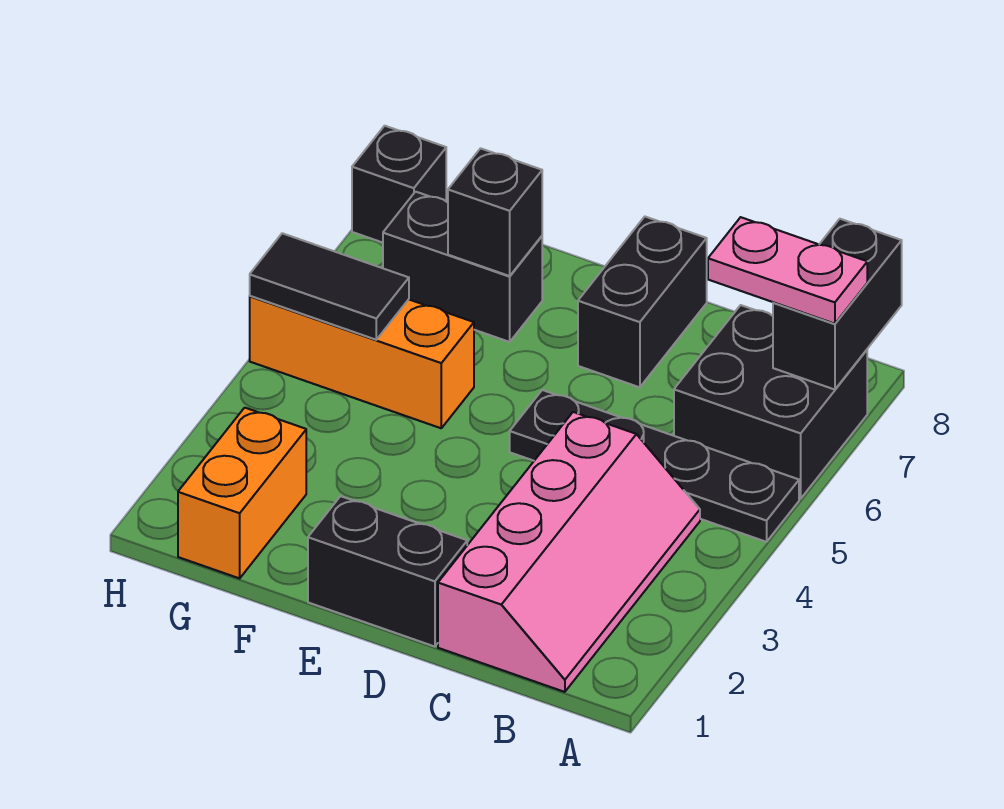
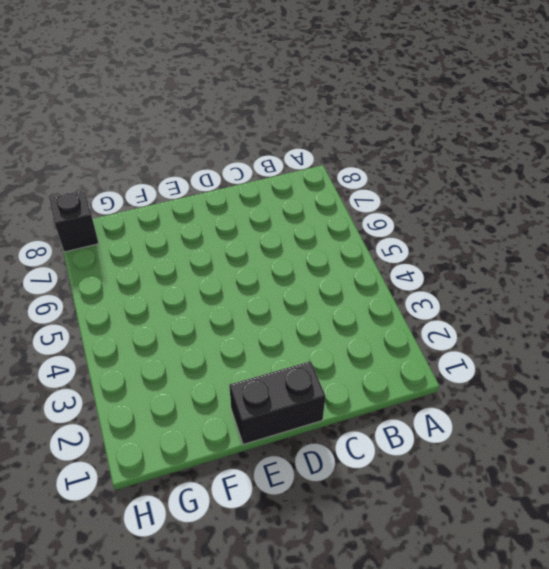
none -> black 1x4 plate [510,390,799,542]
none -> black 2x2 brick [674,305,867,499]
none -> pink 2x4 slope [438,412,700,692]

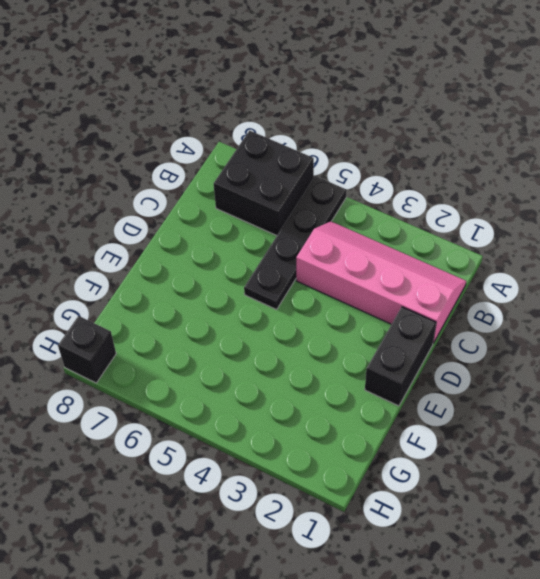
none -> black 1x2 brick [578,217,707,387]
none -> orange 1x3 brick [250,296,474,428]
none -> black 1x2 brick [383,192,542,342]

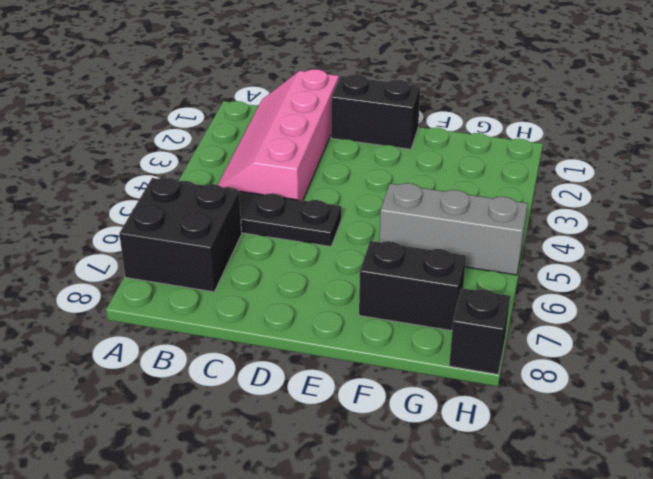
grey 1x3 brick [379,183,528,275] -> orange 1x3 brick [250,296,474,428]
none -> black 1x2 brick [578,217,707,387]
none -> orange 1x2 brick [178,408,306,578]
none -> black 1x2 brick [773,219,902,390]

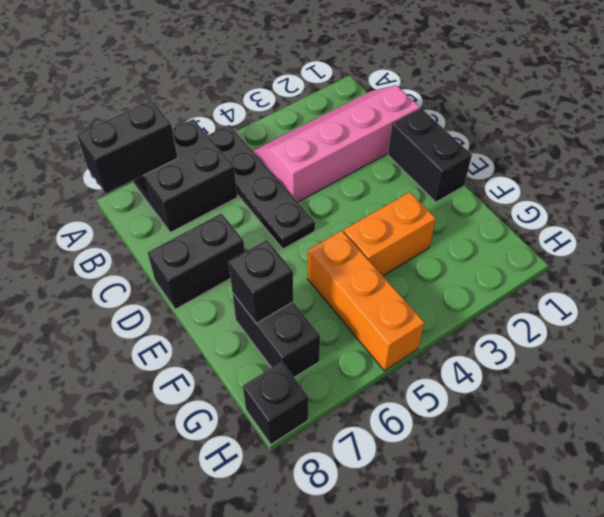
orange 1x2 brick [343,192,436,276] -> orange 1x2 brick moved to [178,408,306,578]
none -> black 1x2 tile [250,233,409,340]
none -> pink 1x2 plate [708,217,867,324]

